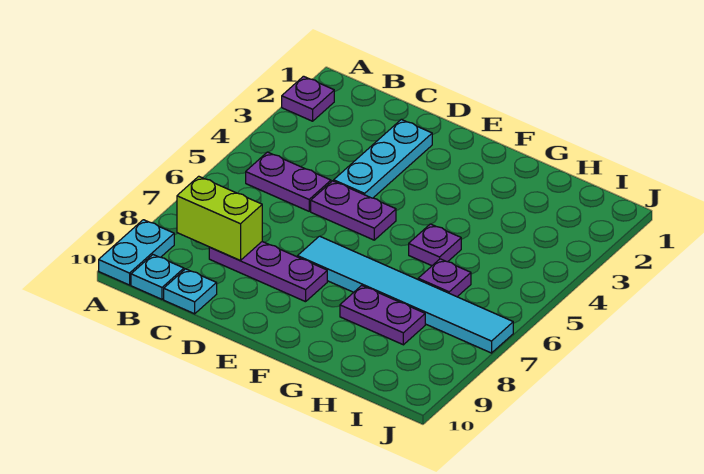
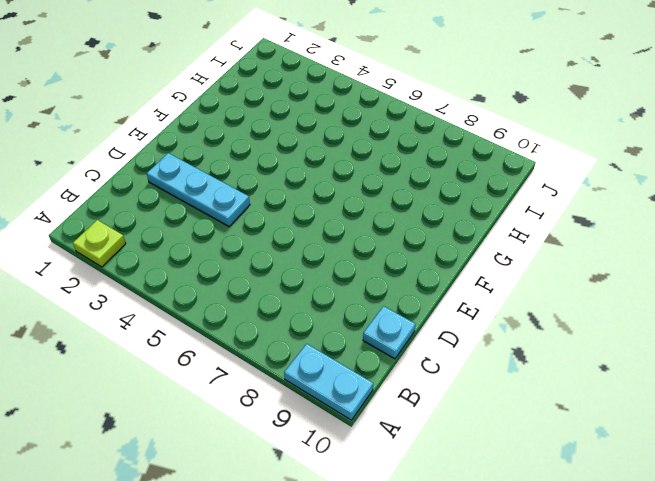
lime 1x1 plate [73,220,126,267] -> purple 1x1 plate [282,76,334,121]
none -> purple 1x2 plate [246,152,331,211]
none -> cyan 1x1 plate [131,255,184,299]
none -> purple 1x3 plate [209,242,327,302]

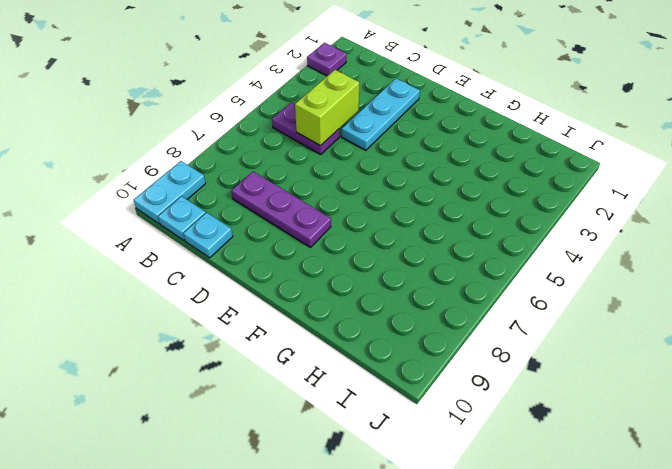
lime 1x2 brick [295,70,359,146] -> lime 1x2 brick turned to [177,176,262,260]
none -> purple 1x2 plate [311,181,396,240]
none -> cyan 1x6 tile [298,236,513,353]
none -> purple 1x1 plate [409,224,461,266]

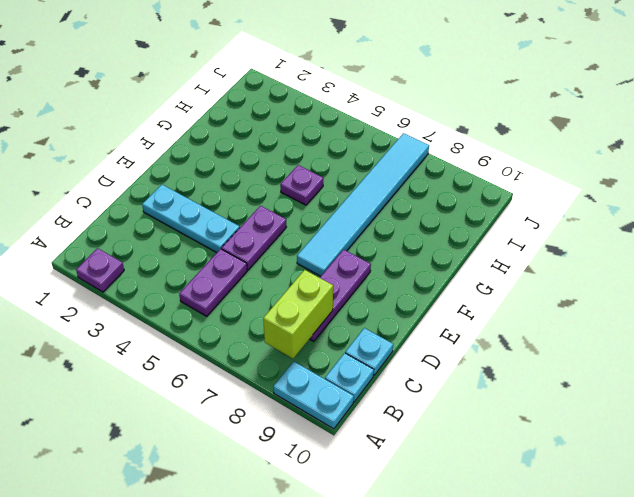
none -> purple 1x2 plate [340,285,425,345]
none -> purple 1x1 plate [418,259,471,297]

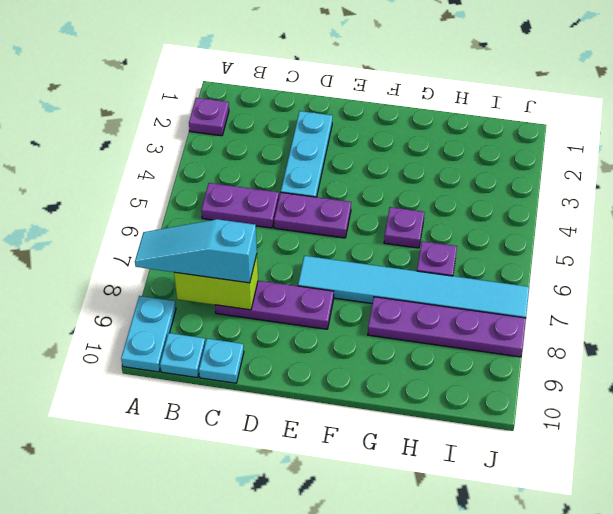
cyan 1x3 slope [135,219,257,283] -> none
purple 1x4 plate [368,297,526,357] -> purple 1x2 plate [340,285,425,345]

